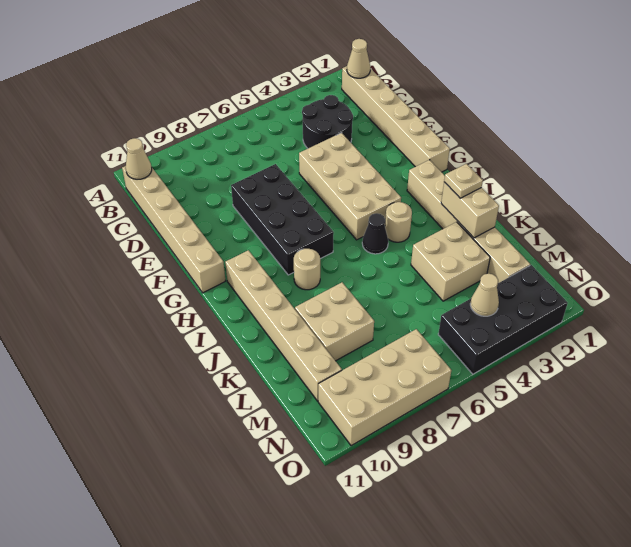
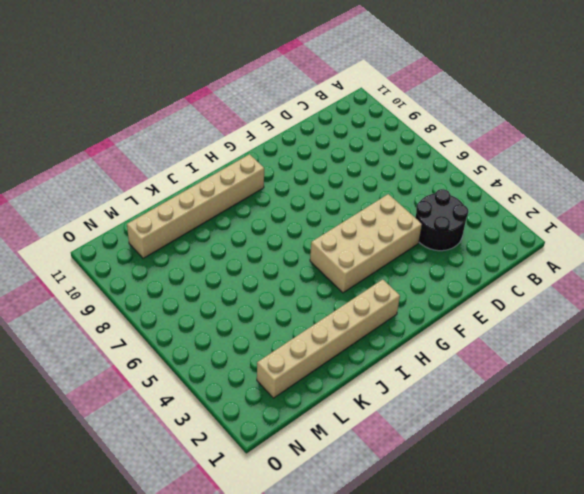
none -> tan 1x6 brick [342,66,450,172]
none -> tan 1x6 brick [122,166,225,293]
none -> black 2x4 brick [231,164,334,275]

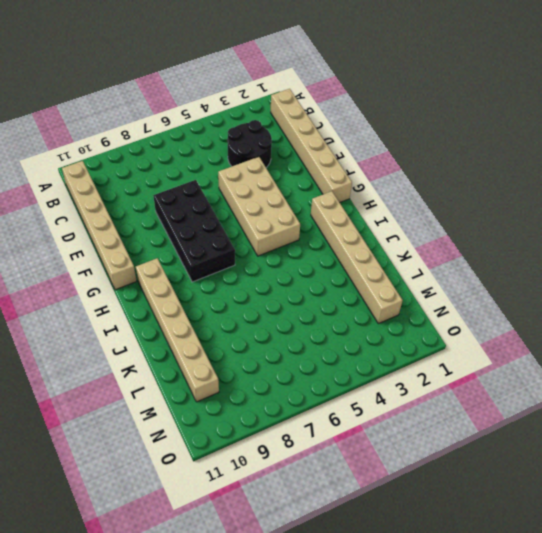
none -> tan 1x1 round brick [385,202,412,242]
none -> black 1x1 cone [362,213,388,254]
none -> tan 1x1 round brick [294,249,320,290]

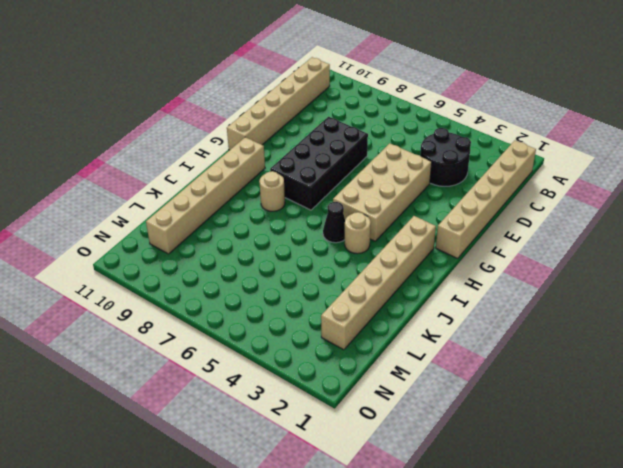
none -> tan 2x2 brick [411,222,490,301]
none -> tan 2x2 brick [295,282,374,361]
none -> black 2x4 brick [438,265,568,374]

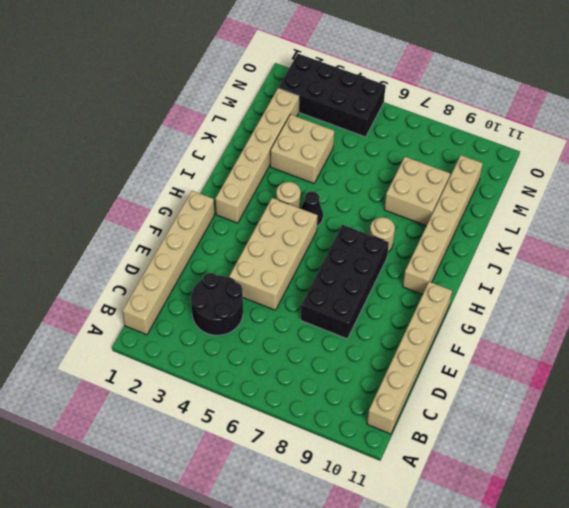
none -> tan 2x4 brick [318,329,451,446]
none -> tan 1x1 cone [347,39,370,78]
none -> tan 1x1 cone [126,138,152,179]

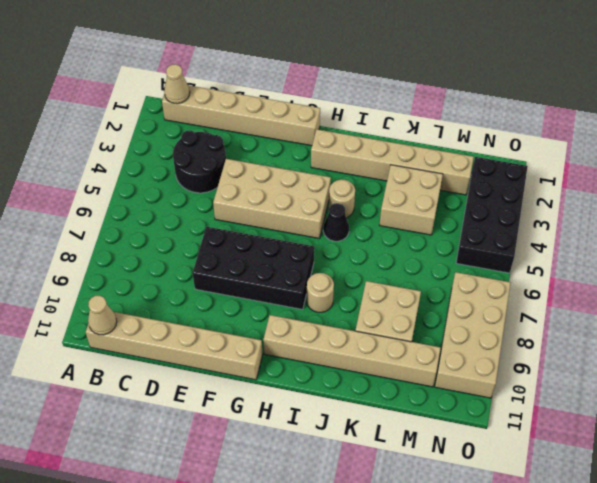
none -> tan 1x2 brick [441,182,499,238]
none -> tan 1x1 cone [470,274,499,316]
none -> tan 1x1 plate [444,164,483,198]

